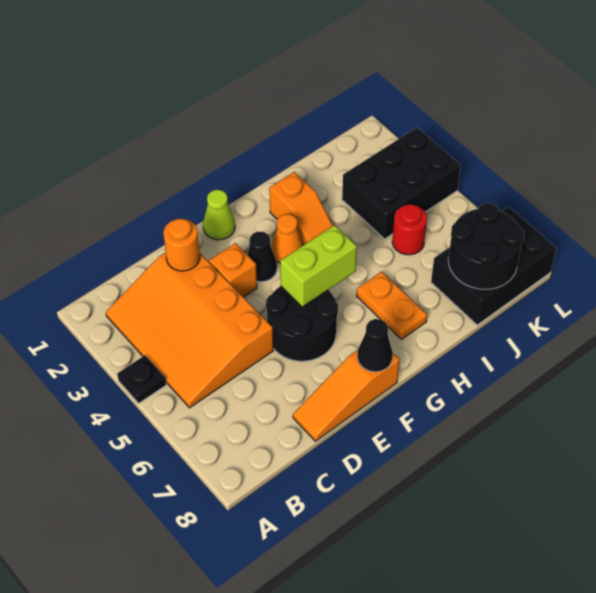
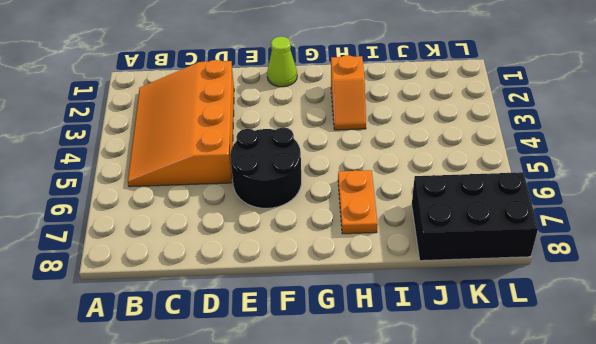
none -> black 1x1 plate [117,355,166,403]
none -> orange 1x3 slope [293,350,399,441]
none -> orange 1x1 brick [209,243,257,297]

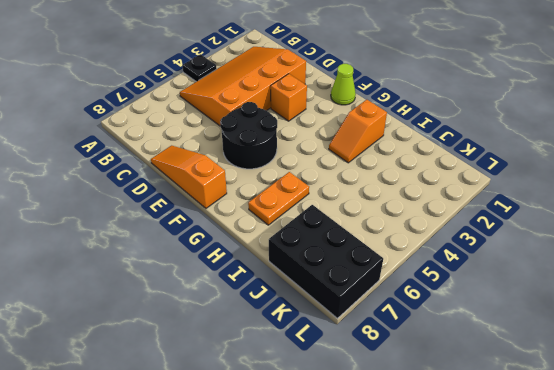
none -> black 1x1 cone [247,231,277,282]
none -> orange 1x1 cone [271,214,303,263]
none -> black 2x3 brick [342,128,461,239]

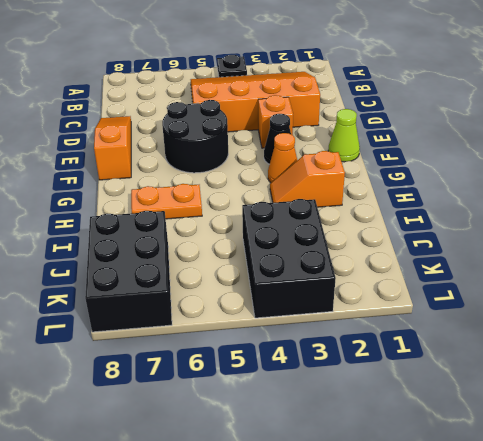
none -> red 1x1 round brick [392,204,427,255]
none -> orange 1x1 round brick [163,219,200,271]
none -> lime 1x2 brick [280,225,357,307]

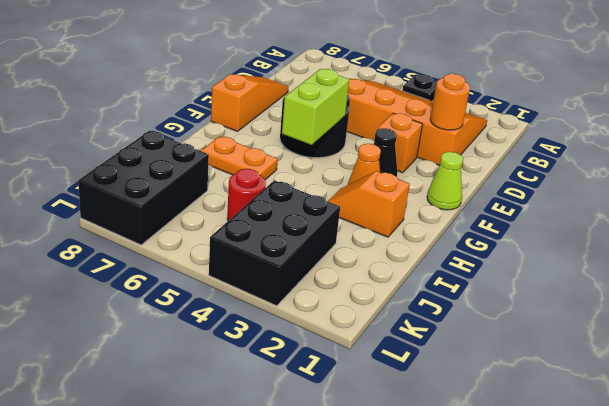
none -> black 1x1 cone [357,319,393,372]
none -> black 2x2 round brick [448,203,524,289]

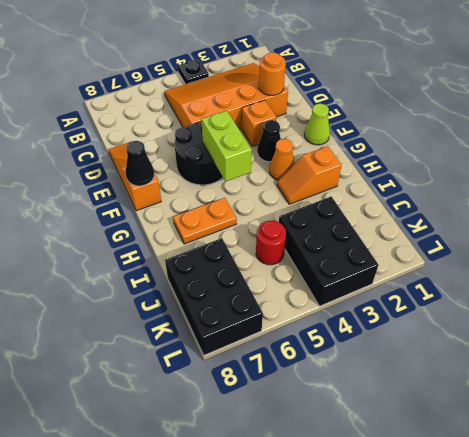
none -> black 2x2 round brick [448,203,524,289]

